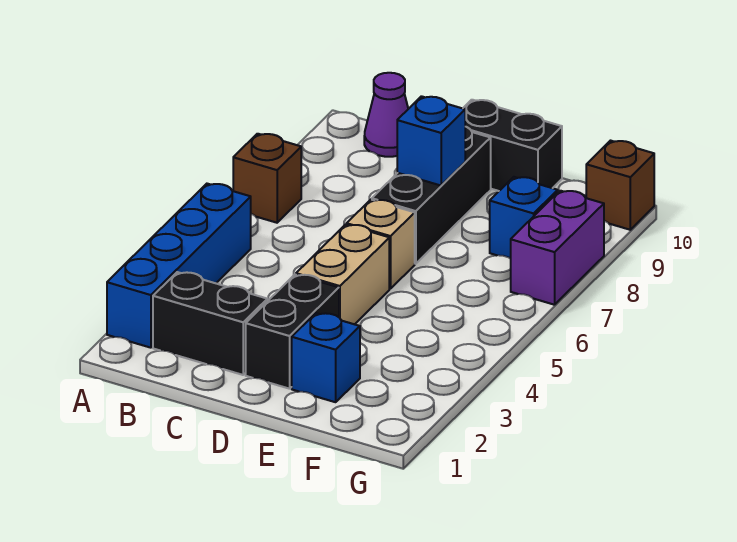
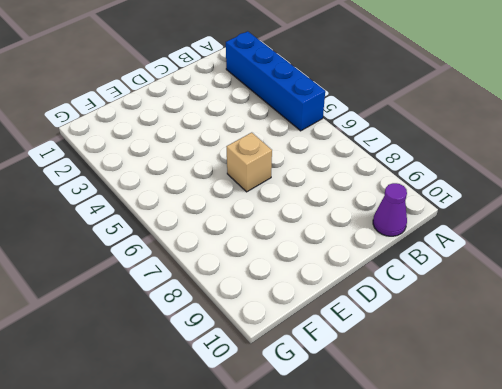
none -> brown 1x1 brick [233,134,301,223]
none -> black 1x2 brick [153,272,267,375]
none -> black 1x2 brick [246,275,339,389]

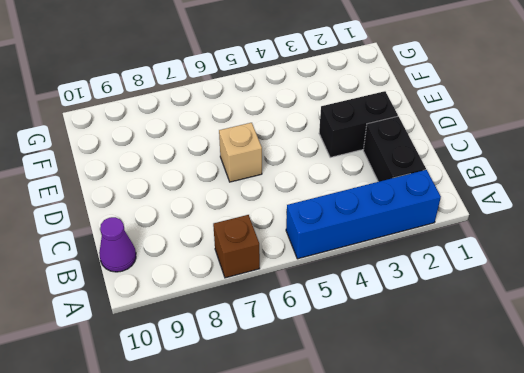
none -> tan 1x2 brick [296,225,389,324]
none -> black 1x3 brick [372,127,491,264]
none -> black 1x2 brick [463,100,562,191]

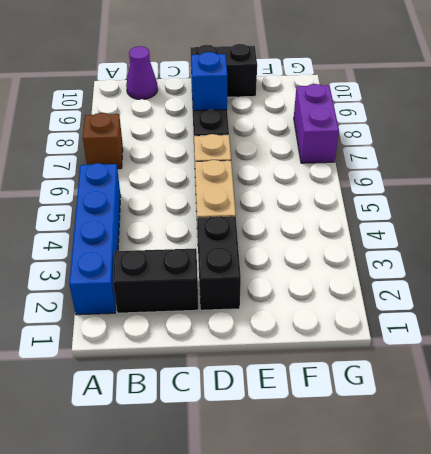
none -> blue 1x1 brick [292,313,360,402]
none -> blue 1x1 brick [490,177,558,259]
none -> brown 1x1 brick [586,141,654,230]

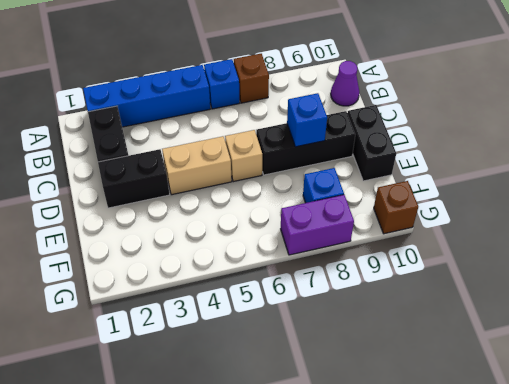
blue 1x1 brick [204,59,240,109] -> blue 1x1 brick moved to [292,313,360,402]

